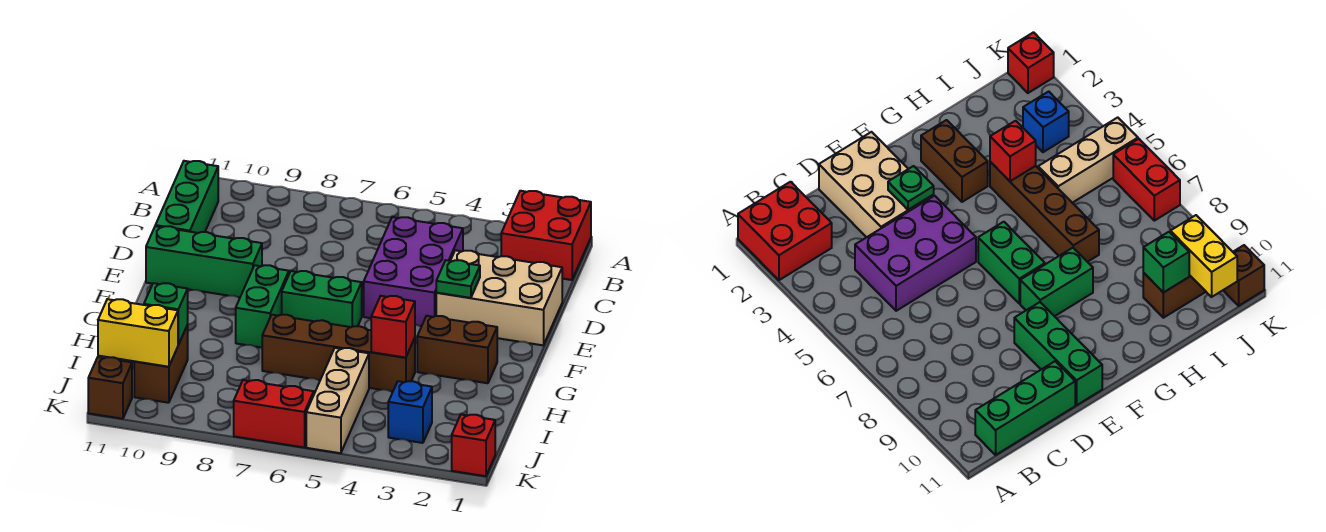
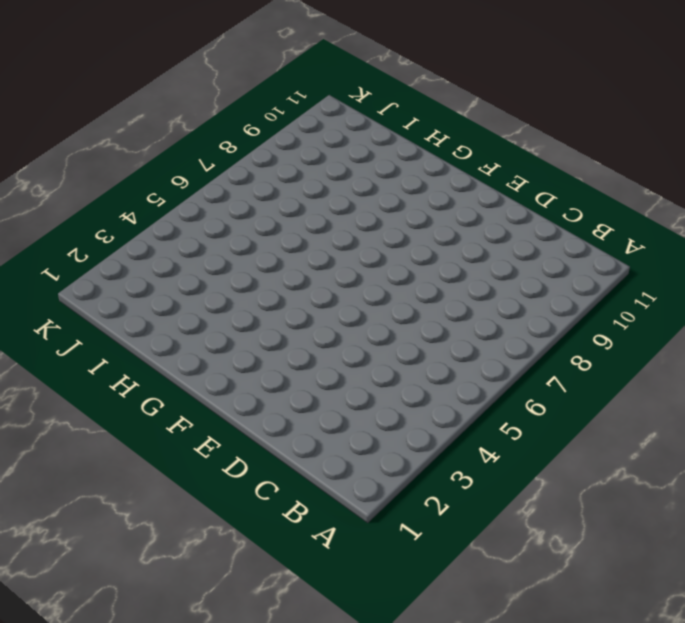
none -> red 2x2 brick [501,191,591,280]
none -> green 1x3 brick [155,161,218,233]
none -> purple 2x3 brick [364,217,463,326]

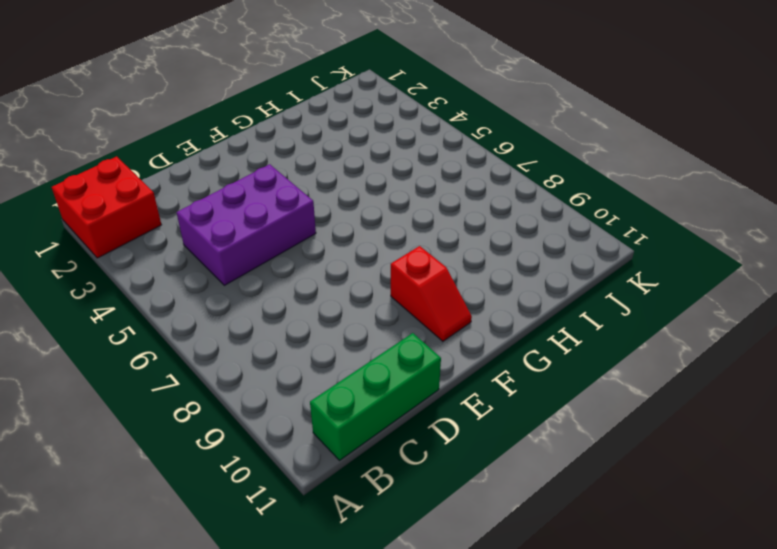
red 1x2 slope [391,246,472,341] -> none
none -> tan 2x3 brick [436,250,562,345]
none -> green 1x3 brick [146,226,262,297]
none -> green 1x2 brick [282,271,362,327]

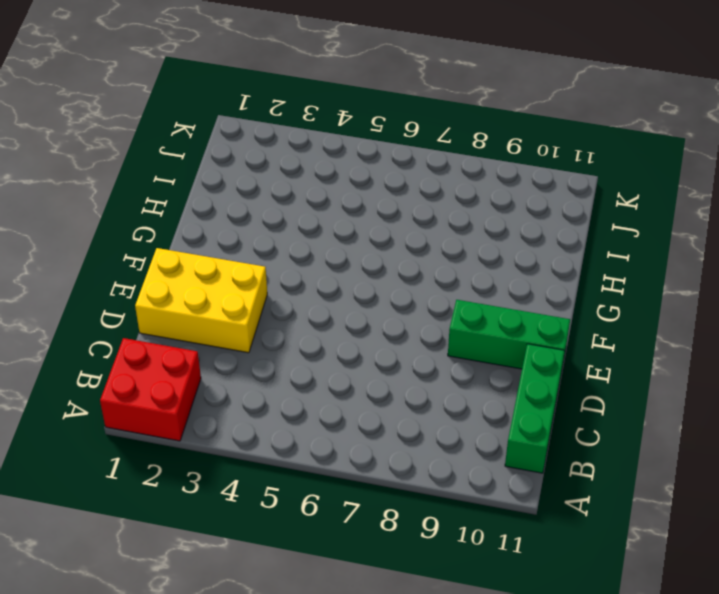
yellow 2x3 brick [135,248,267,353] -> tan 2x3 brick [436,250,562,345]
none -> purple 2x3 brick [364,217,463,326]
none -> green 1x2 brick [282,271,362,327]
none -> green 1x2 brick [236,265,289,348]

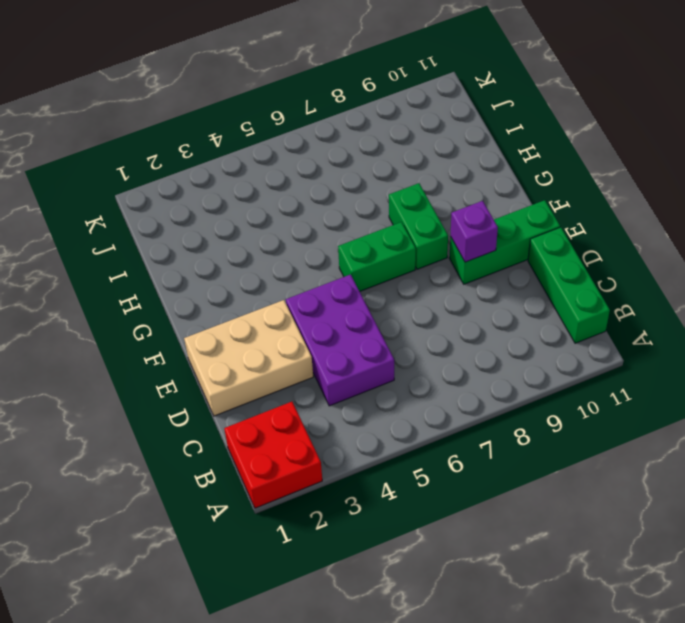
purple 1x1 brick [450,201,498,262] -> none
none -> brown 1x2 brick [417,316,497,383]
none -> brown 1x4 brick [262,315,415,392]
none -> tan 1x3 brick [306,348,369,453]

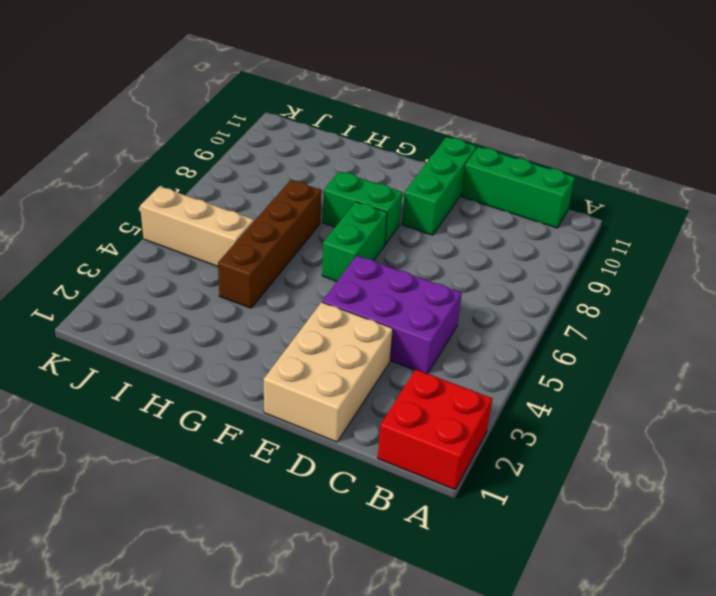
none -> brown 1x2 brick [417,316,497,383]
none -> brown 1x2 brick [134,325,188,403]
none -> blue 1x1 brick [388,381,432,443]

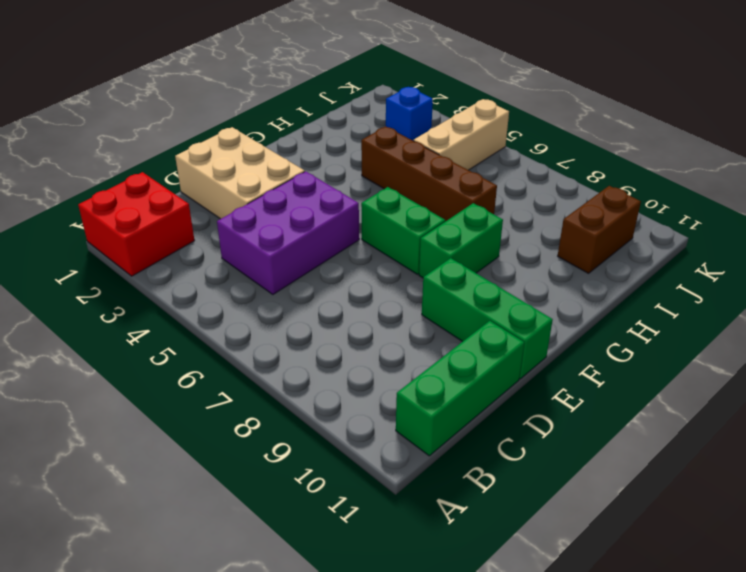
none -> brown 1x2 brick [417,316,497,383]
none -> red 1x1 brick [452,415,495,476]
none -> red 1x2 brick [234,380,314,447]

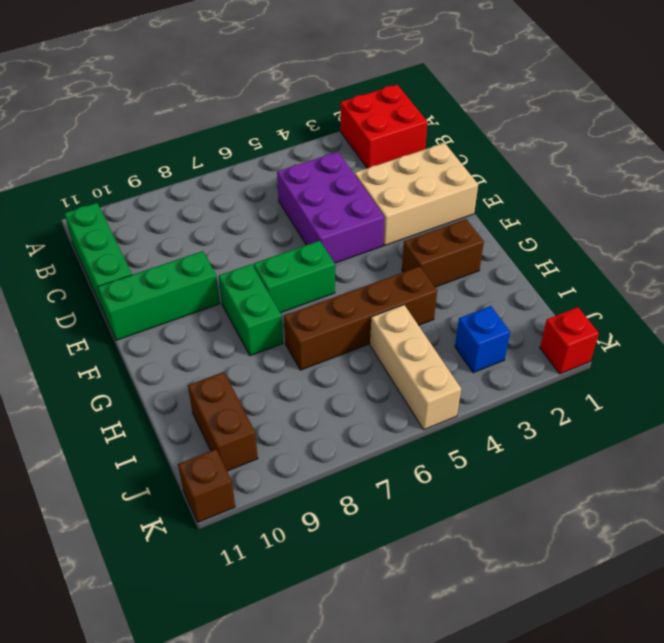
none -> red 1x2 brick [234,380,314,447]
none -> green 1x1 plate [436,260,480,298]
none -> red 1x1 brick [371,296,415,358]

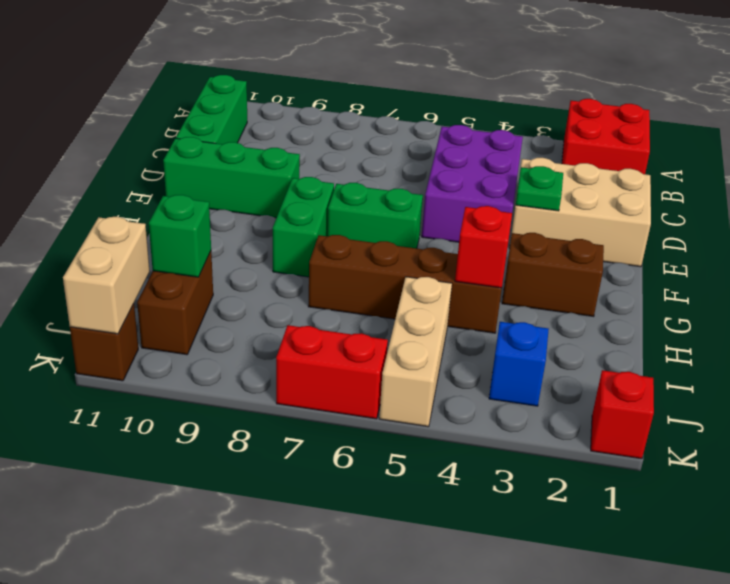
tan 1x2 brick [63,217,150,334] -> yellow 1x2 brick [98,299,178,367]

